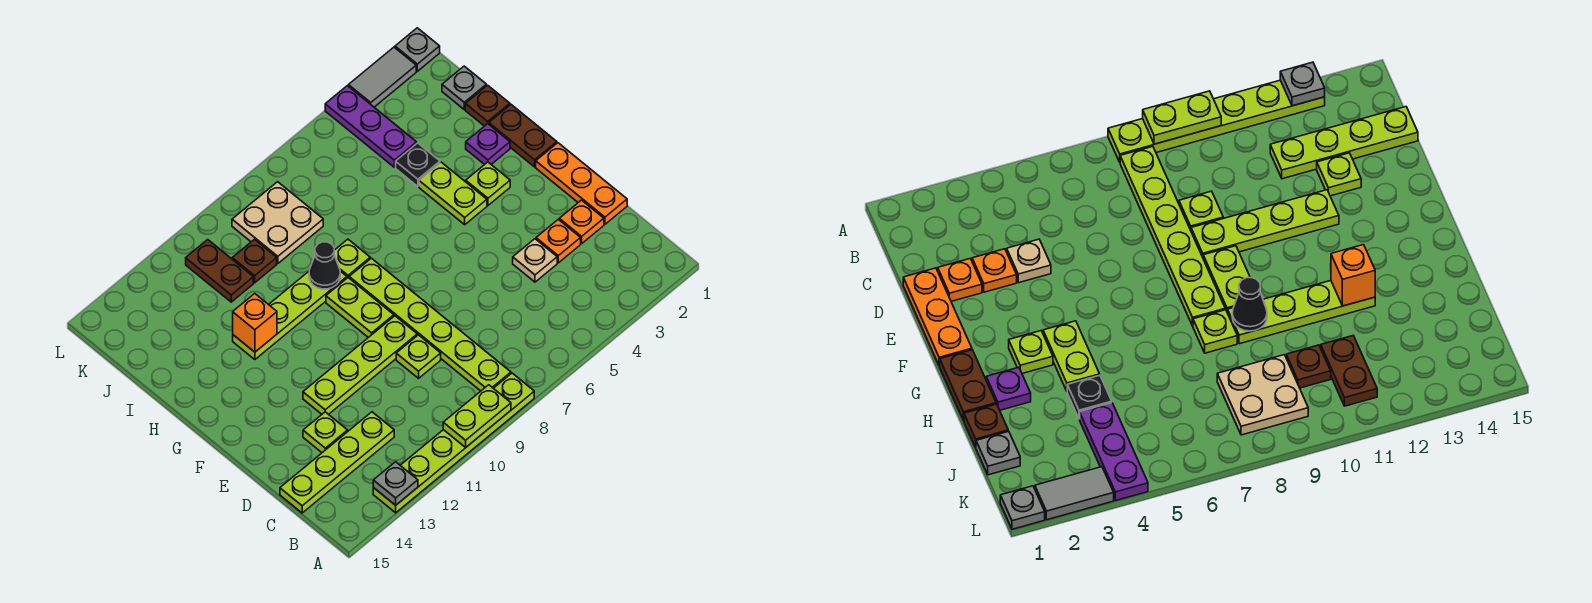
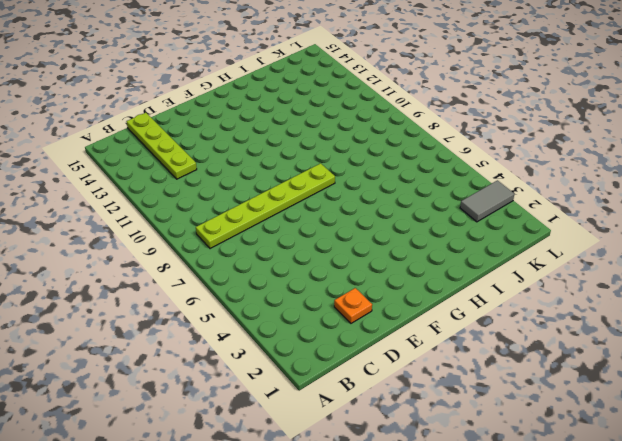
grey 1x2 tile [460,180,514,222] -> grey 1x2 tile turned to [348,47,416,107]
none -> lime 1x6 plate [373,373,534,513]
none -> orange 1x3 plate [536,143,627,224]
none -> orange 1x1 plate [536,219,581,263]
none -> tan 1x1 plate [513,239,557,282]

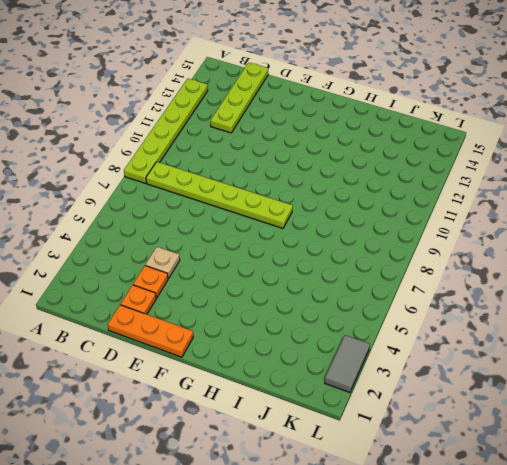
none -> lime 1x1 plate [396,335,441,378]
none -> lime 1x1 plate [303,412,348,453]
none -> lime 1x4 plate [303,316,417,414]
none -> lime 1x2 plate [326,278,394,338]

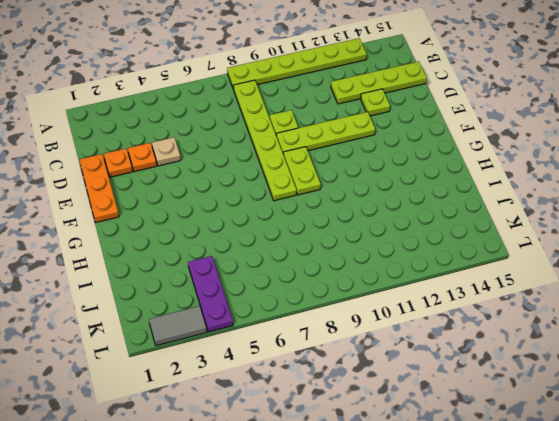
none -> brown 1x2 plate [489,105,557,167]
none -> lime 1x1 plate [466,162,510,205]
none -> lime 1x2 plate [419,162,487,225]
none -> purple 1x1 plate [466,124,510,165]

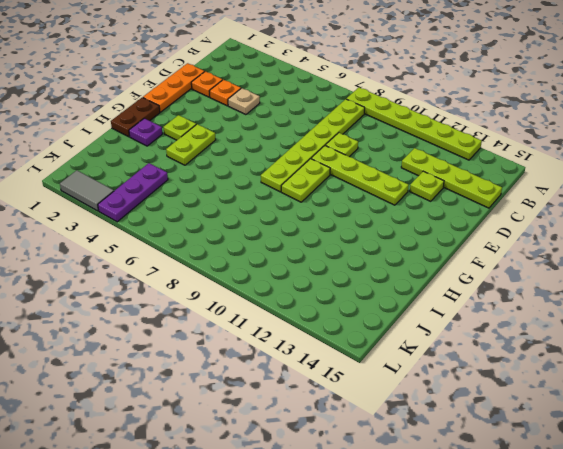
none -> lime 1x1 plate [334,239,370,278]
none -> lime 1x4 plate [233,271,347,360]
none -> brown 1x1 plate [465,85,510,126]
none -> black 1x1 plate [396,143,440,186]

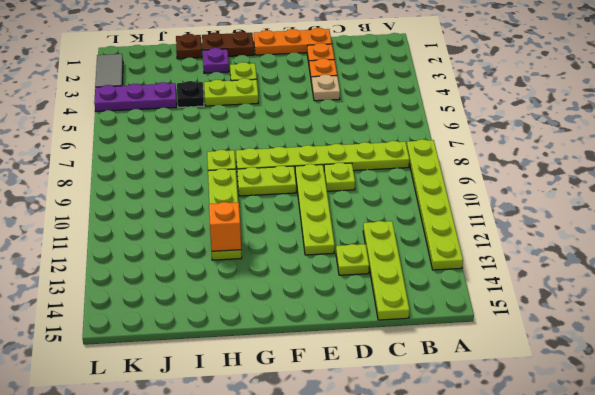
none -> grey 1x1 plate [442,66,486,109]
none -> tan 2x2 plate [232,182,323,264]
none -> brown 1x1 plate [232,239,277,283]
none -> brown 1x2 plate [186,240,253,302]

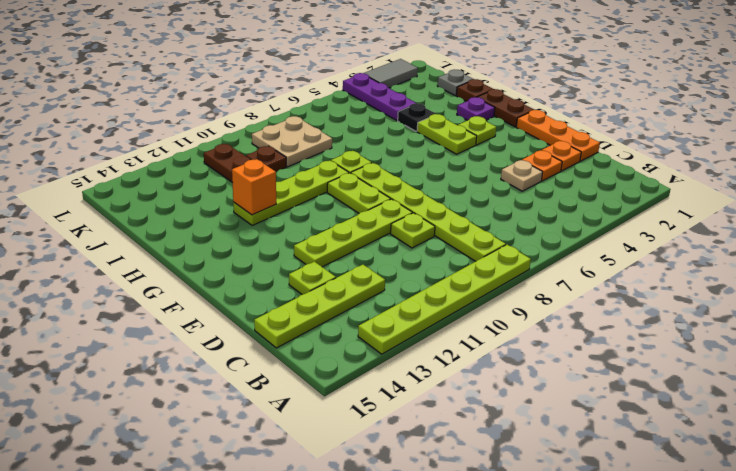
none -> grey 1x1 plate [395,28,440,71]
none -> lime 1x2 plate [443,385,511,448]
none -> grey 1x1 plate [373,462,418,505]
none -> black 1x1 cone [309,242,340,289]

